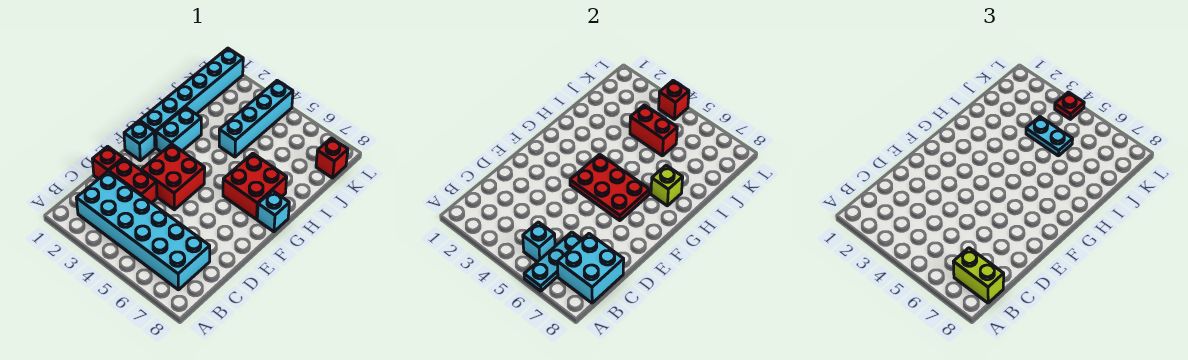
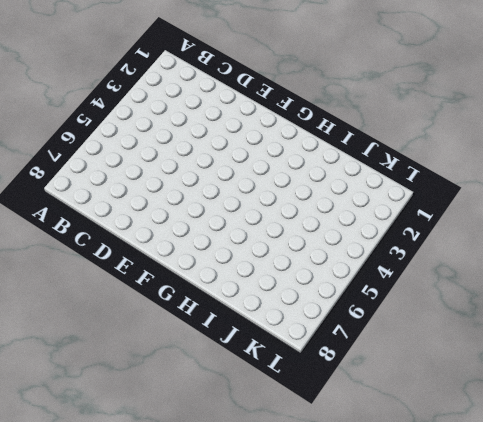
none -> cyan 2x6 brick [76,172,210,290]
none -> red 1x1 brick [92,146,123,179]
none -> red 1x2 brick [109,158,157,203]

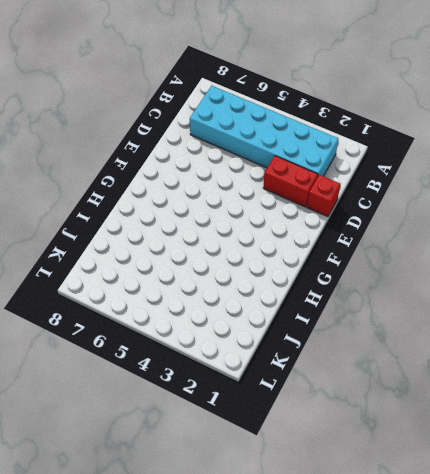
none -> red 2x2 brick [141,144,205,210]
none -> cyan 1x1 brick [124,121,155,161]
none -> cyan 1x6 brick [140,48,243,148]

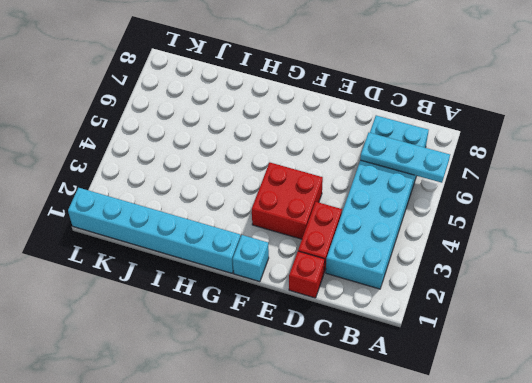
none -> cyan 1x2 brick [156,107,201,152]
none -> red 2x2 brick [223,153,287,219]
none -> cyan 1x1 brick [257,191,289,232]

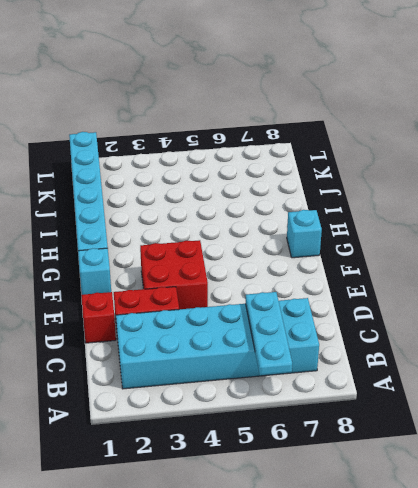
none -> cyan 1x2 brick [156,107,201,152]
none -> red 2x2 brick [223,153,287,219]
none -> cyan 1x4 brick [219,81,293,157]

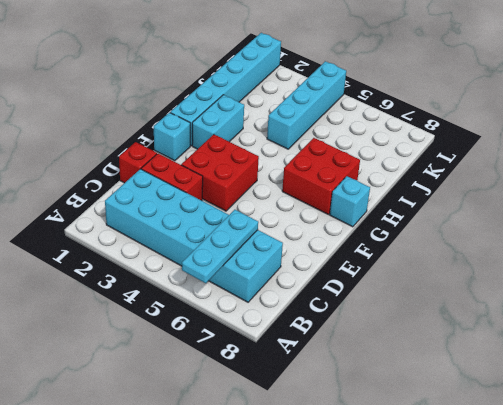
none -> red 1x1 brick [316,138,348,178]
none -> cyan 1x1 brick [523,222,555,262]
none -> cyan 2x2 brick [557,234,624,303]

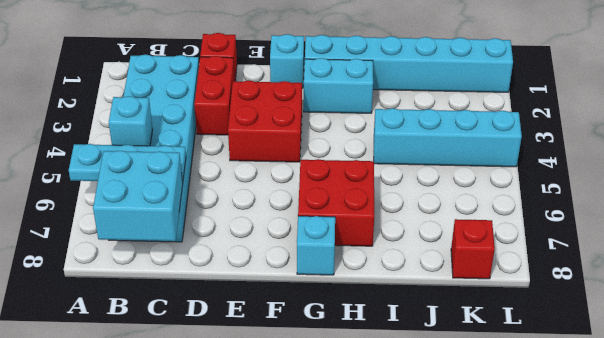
none -> red 2x3 plate [570,154,650,221]
none -> lime 1x1 brick [651,165,683,206]
none -> red 1x2 brick [630,105,677,156]

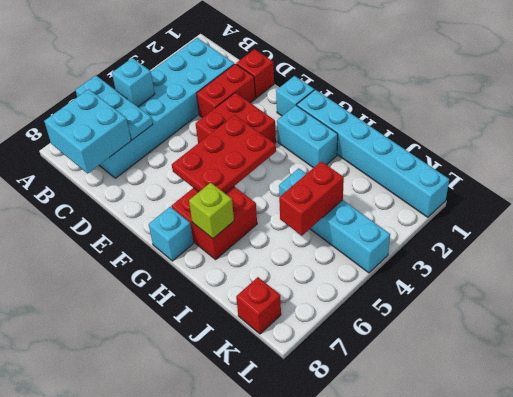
none -> red 1x1 brick [659,81,689,119]
none -> lime 1x2 brick [953,248,1004,303]
none -> cyan 1x2 plate [1026,117,1073,156]

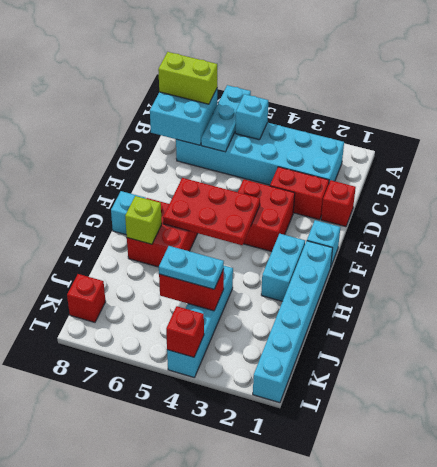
none -> red 1x1 plate [1055,92,1084,119]

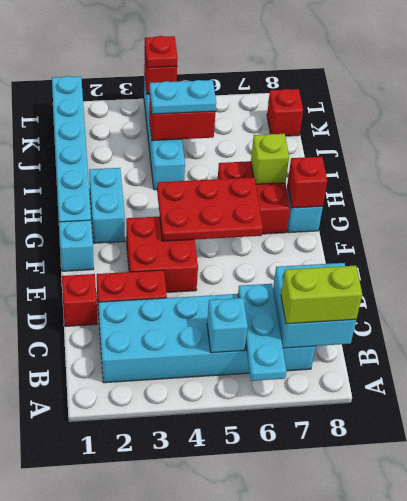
red 1x1 brick [287,157,327,208] -> none

